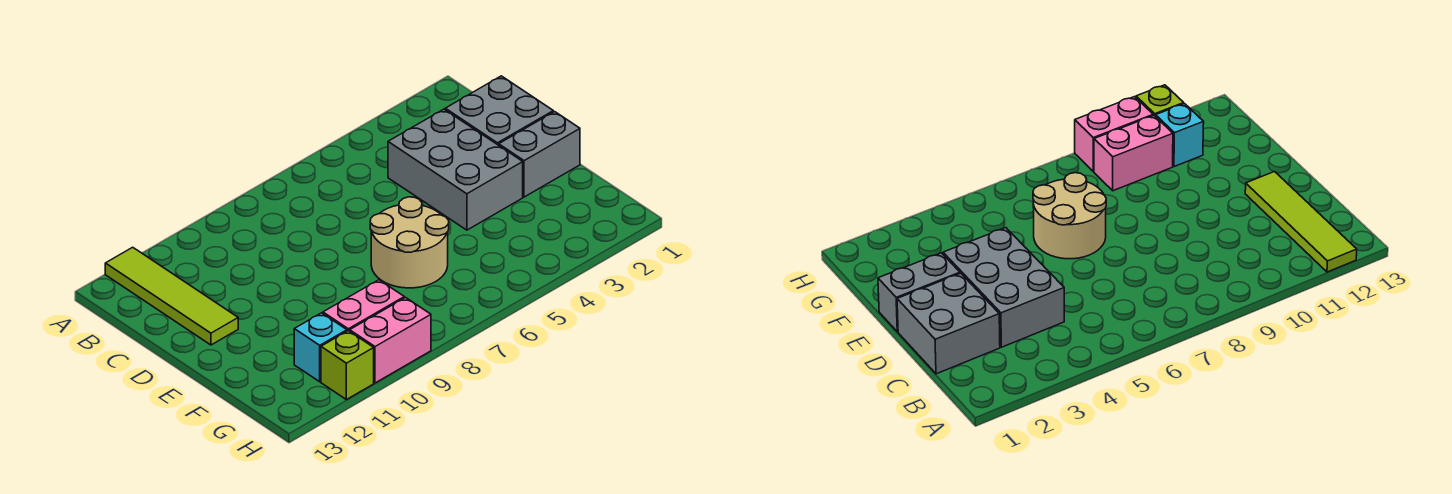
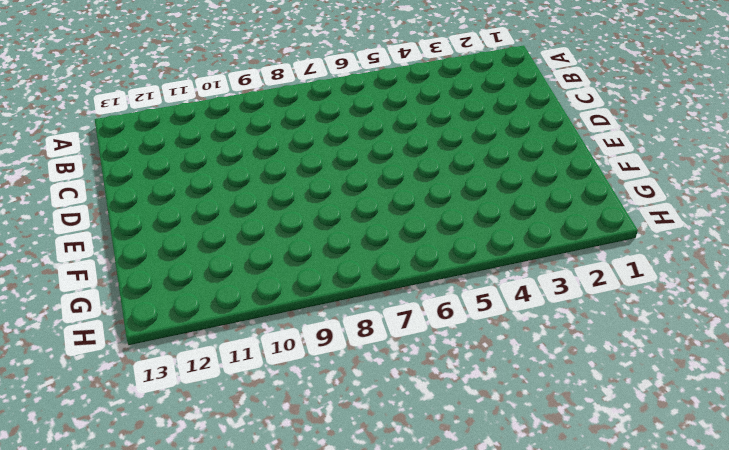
none -> lime 1x4 tile [105,247,238,345]
none -> grey 2x2 brick [445,76,553,145]

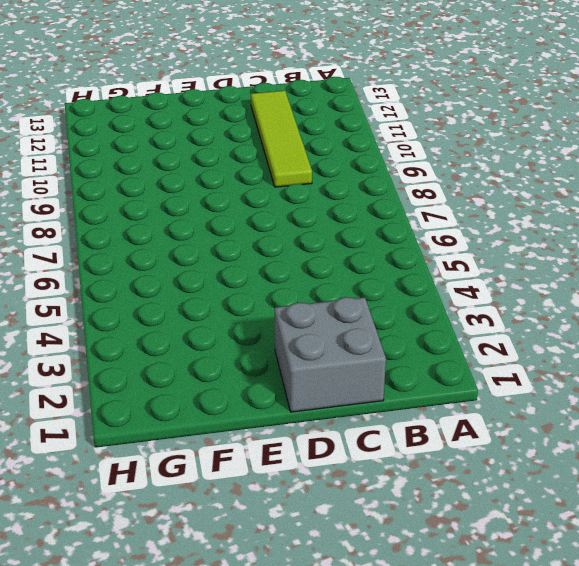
lime 1x4 tile [251,91,312,187] -> lime 1x4 tile turned to [105,247,238,345]
none -> grey 2x3 brick [388,109,523,230]
none -> grey 1x2 brick [499,112,580,197]

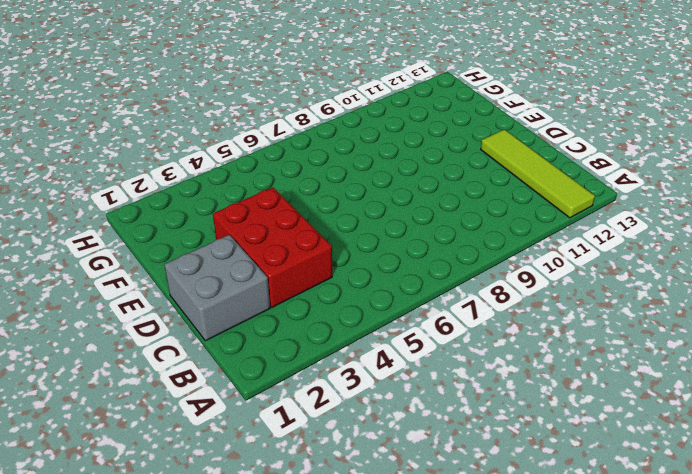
red 2x3 brick [213,187,332,307] -> grey 2x3 brick [388,109,523,230]
none -> grey 1x2 brick [499,112,580,197]
none -> tan 2x2 round brick [370,197,449,288]

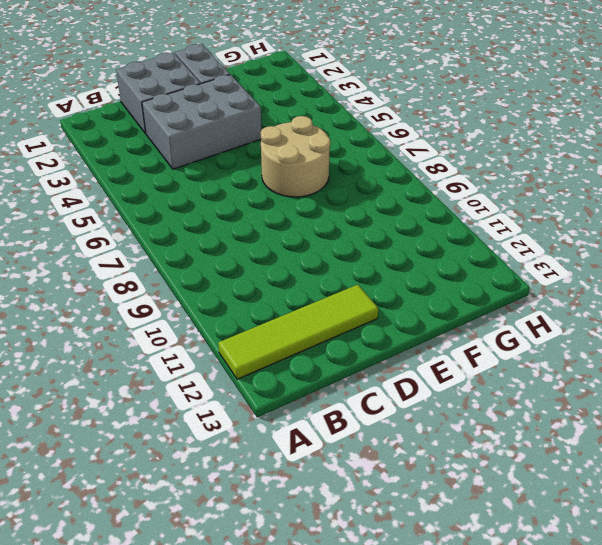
none -> pink 1x2 brick [323,280,404,331]
none -> cyan 1x1 brick [294,313,347,382]

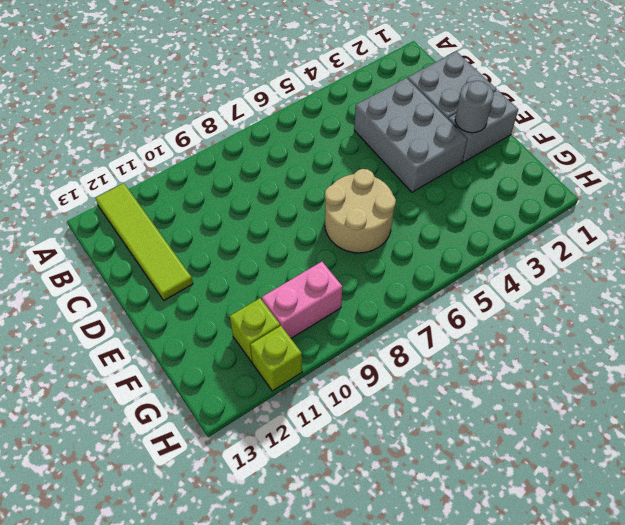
grey 1x1 round brick [455,81,494,133] -> none
lime 1x1 brick [230,298,280,362] -> cyan 1x1 brick [294,313,347,382]
none -> pink 1x2 brick [350,298,431,383]

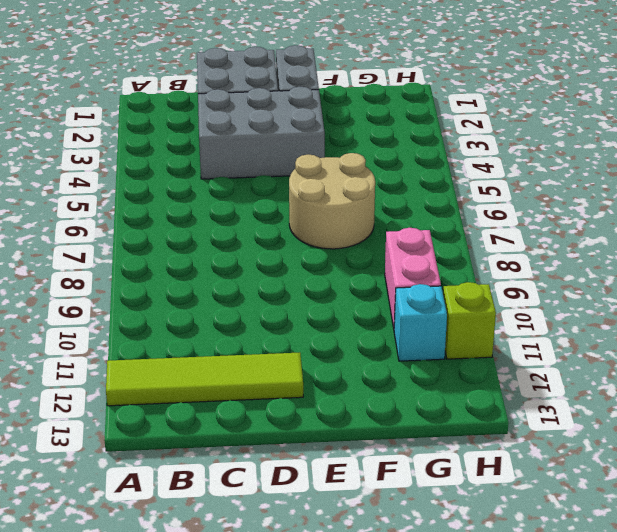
none -> pink 1x2 brick [350,298,431,383]

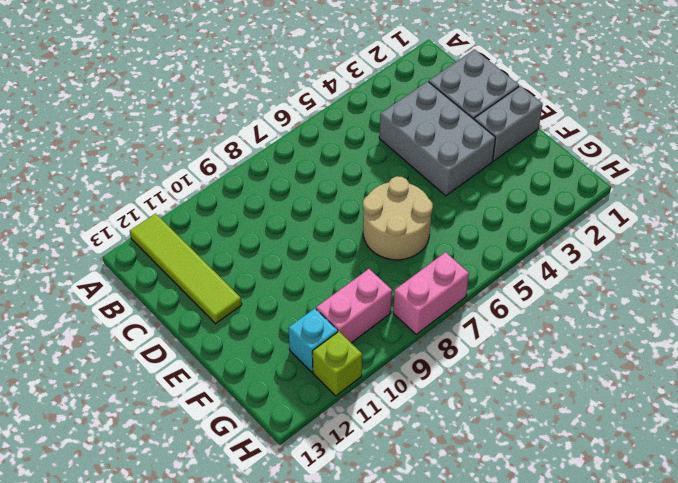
pink 1x2 brick [393,252,469,334] -> pink 1x2 brick moved to [350,298,431,383]

